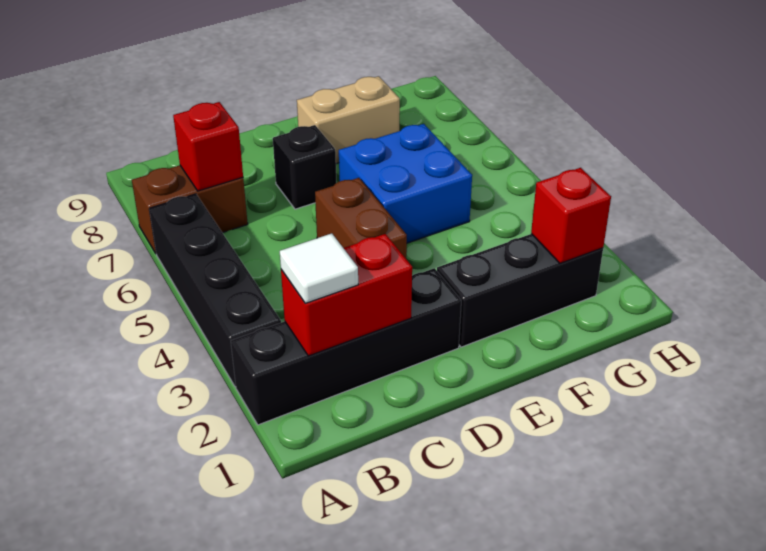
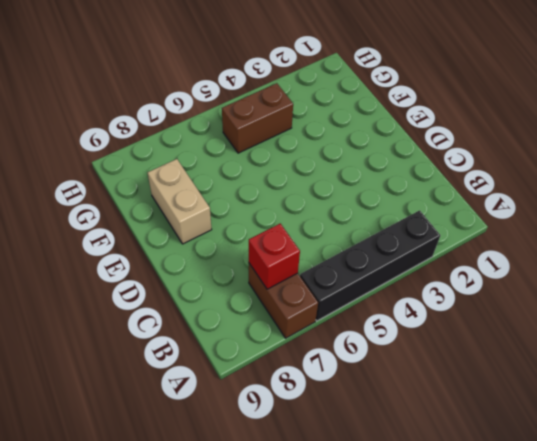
brown 1x2 brick [222,83,293,153] -> brown 1x2 brick moved to [315,178,407,258]
none -> black 1x4 brick [231,268,461,425]
none -> black 1x1 brick [273,125,336,209]
none -> black 1x3 brick [437,234,603,347]

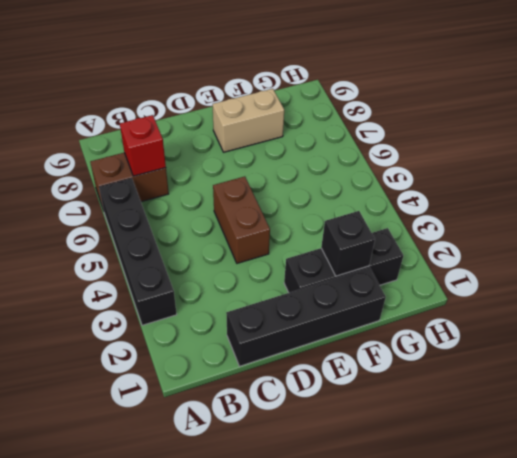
black 1x4 brick [226,268,386,366] -> black 1x4 brick moved to [231,268,461,425]
black 1x1 brick [321,211,375,276] -> black 1x1 brick moved to [273,125,336,209]
none -> blue 2x2 brick [339,124,472,243]
none -> red 1x2 brick [281,234,412,356]
none -> red 1x1 brick [531,168,611,263]

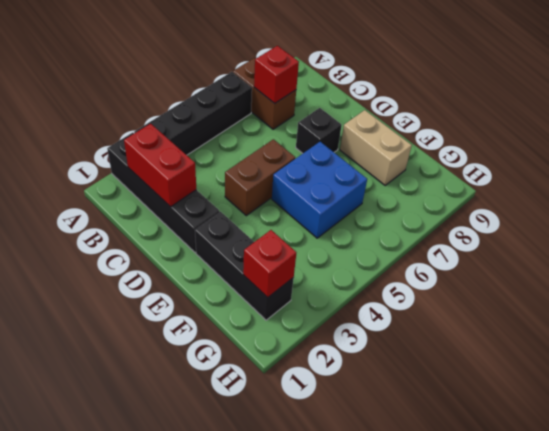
none -> white 1x1 tile [280,233,358,303]

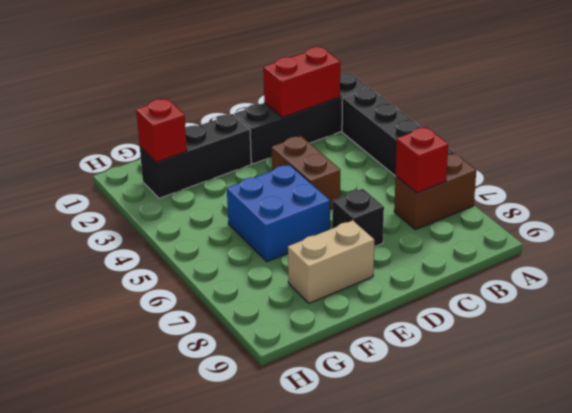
none -> white 1x1 tile [280,233,358,303]

